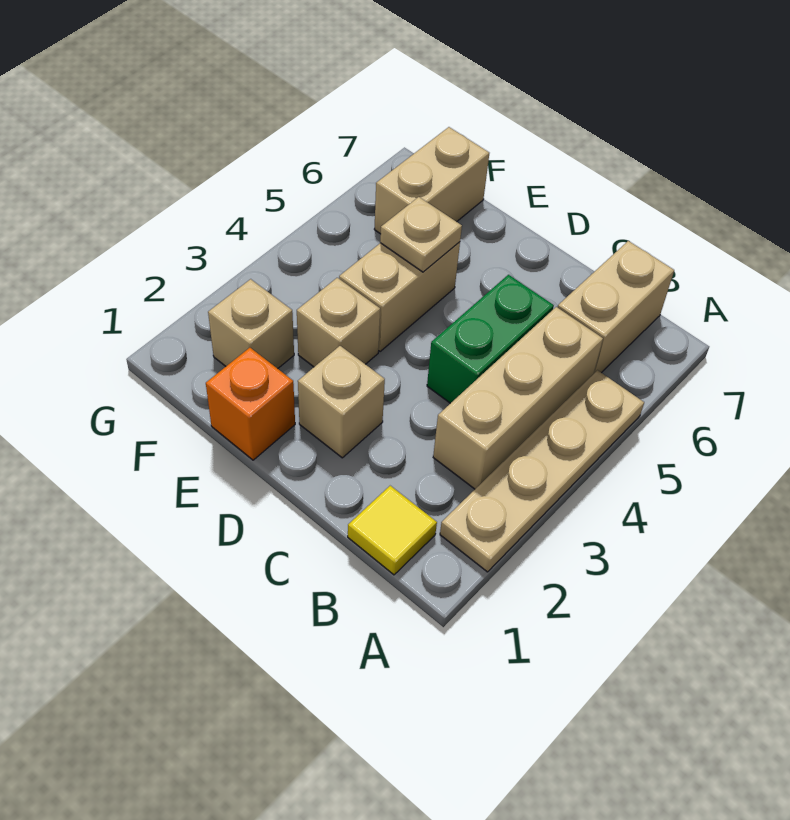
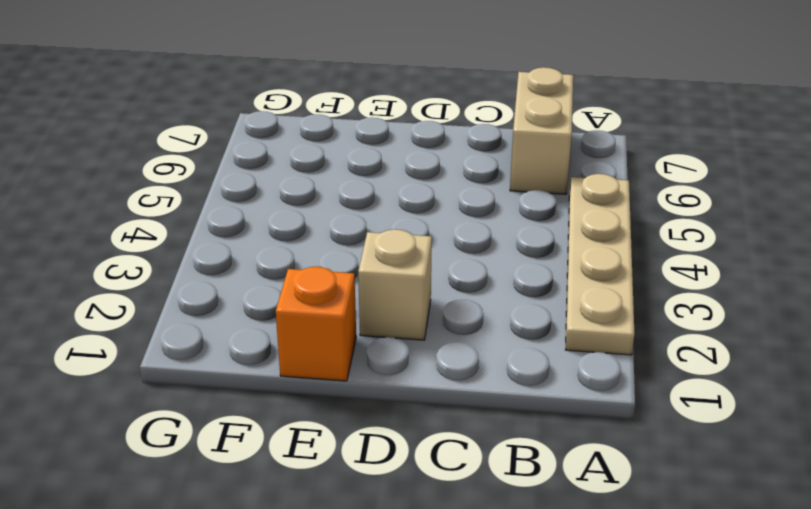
none -> yellow 1x1 tile [348,486,437,575]
none -> tan 1x3 brick [433,307,603,489]
none -> green 1x2 brick [427,275,554,403]

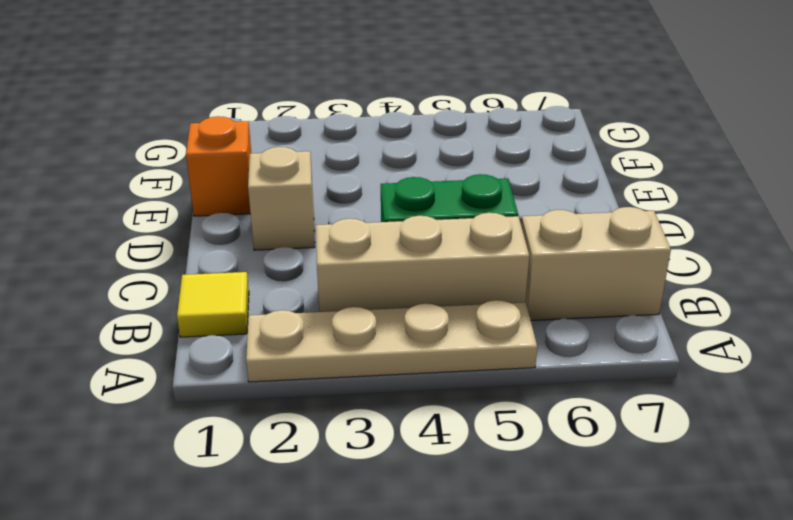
none -> tan 1x1 brick [297,278,380,367]
none -> tan 1x2 brick [339,242,460,351]
none -> tan 1x1 brick [208,279,294,369]

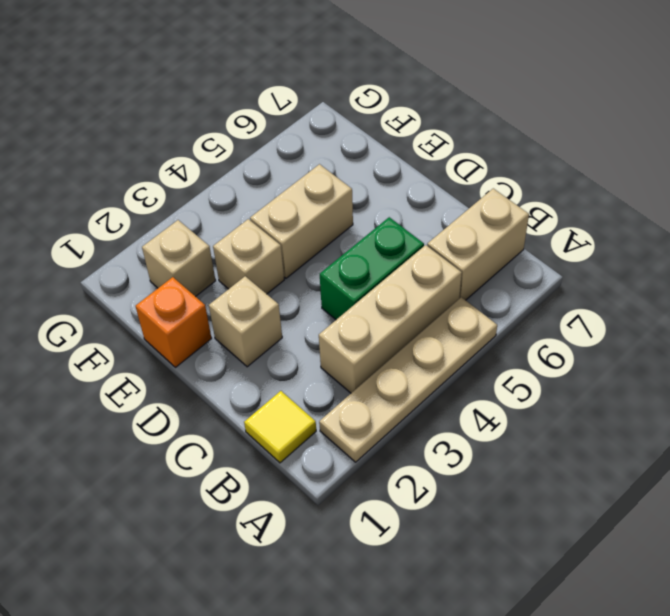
none -> tan 1x2 brick [374,127,489,234]
none -> tan 1x1 plate [380,197,462,272]

